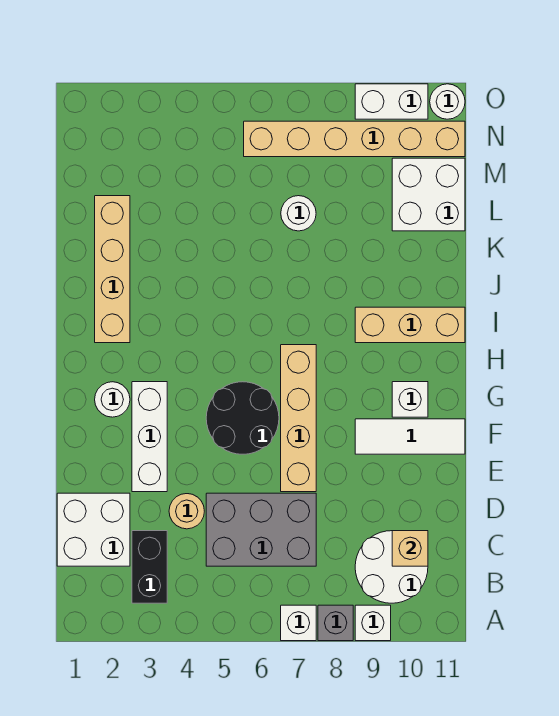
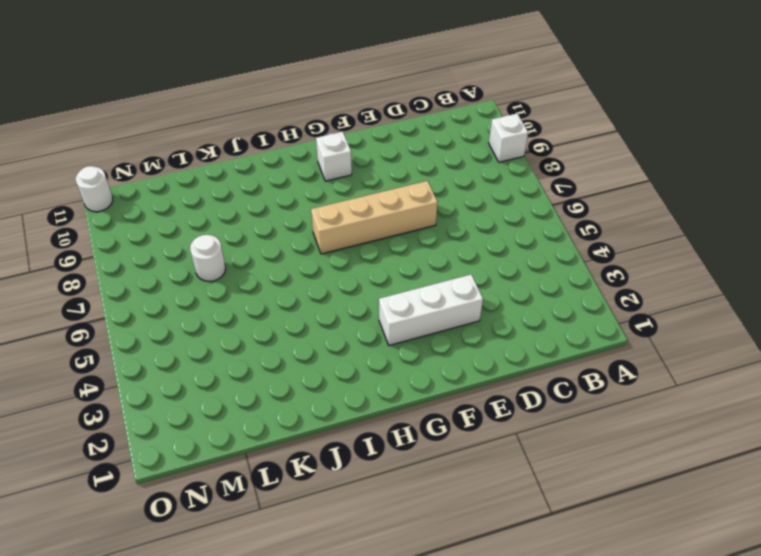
none -> white 1x1 brick [281,605,316,641]
none -> grey 1x1 brick [318,605,353,641]
none -> black 1x2 brick [132,531,167,603]

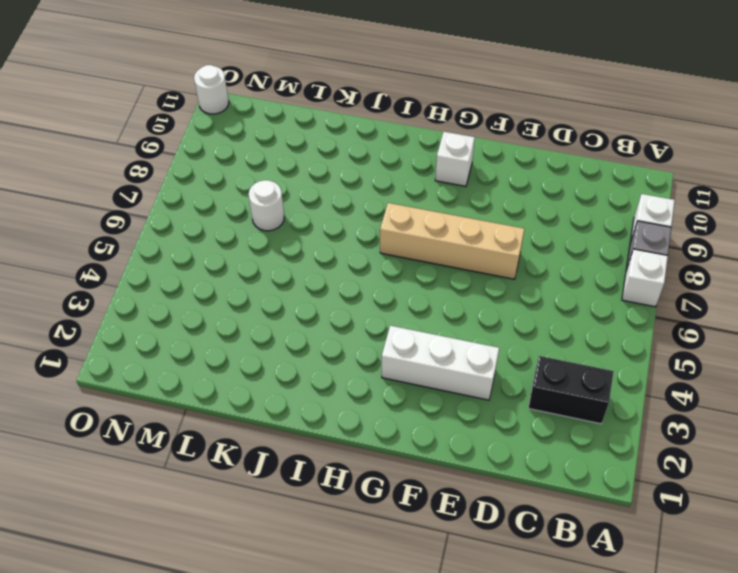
none -> white 2x2 round brick [355,531,428,603]
none -> white 2x2 brick [57,493,130,566]
none -> grey 2x3 brick [206,493,316,566]

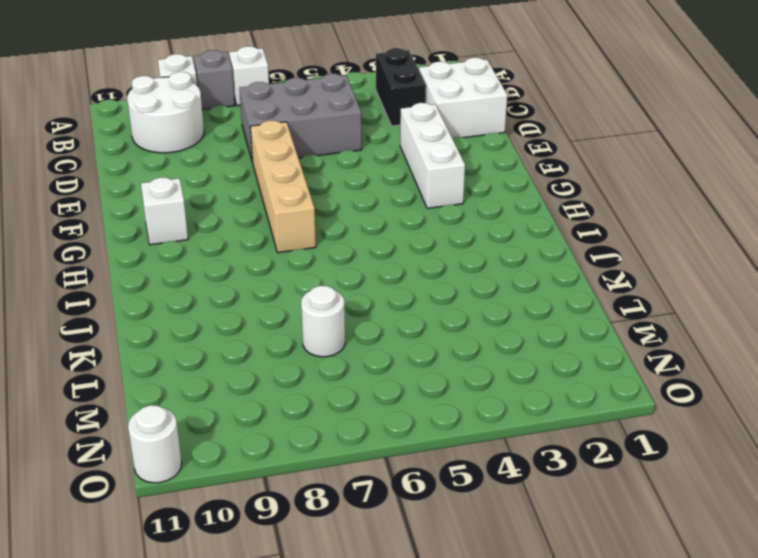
none -> tan 1x1 round brick [169,494,204,529]
none -> black 2x2 round brick [206,382,279,454]
none -> white 1x3 tile [355,419,465,454]

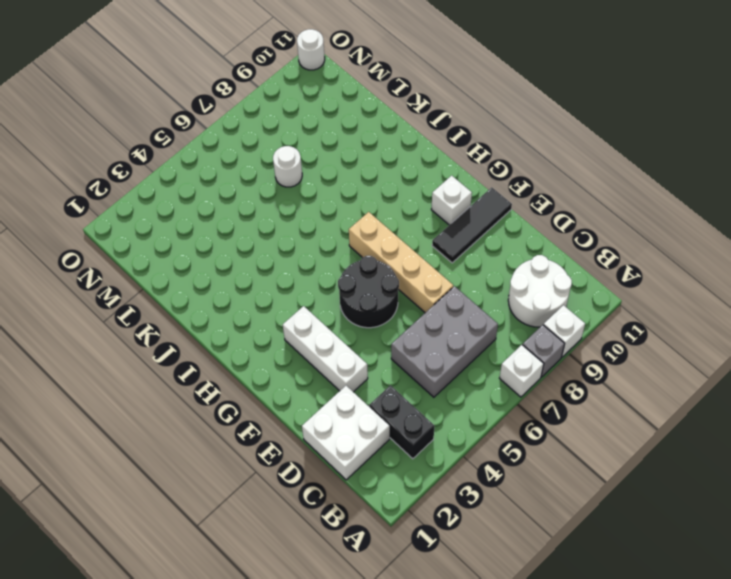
black 1x3 tile [432,187,512,263] -> white 1x3 tile [355,419,465,454]
none -> tan 1x1 round brick [169,494,204,529]
none -> white 1x1 round brick [95,382,130,417]
none -> tan 1x4 brick [95,196,130,343]

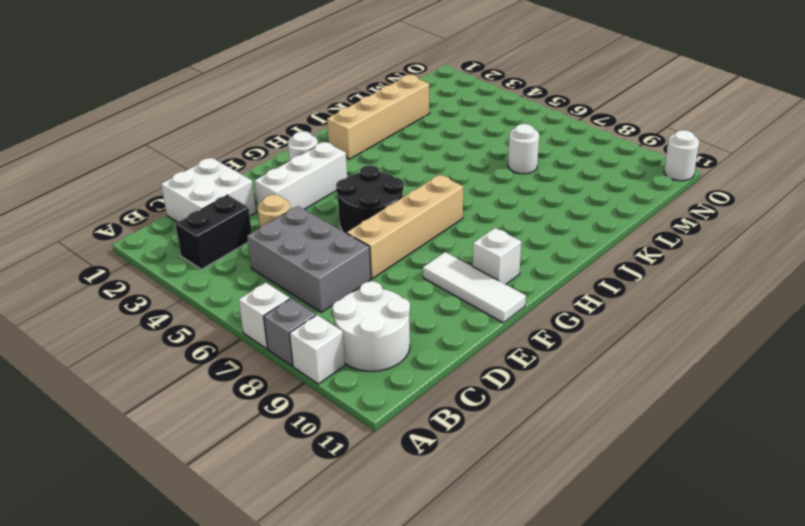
none -> tan 1x3 brick [355,307,465,343]
none -> white 2x2 brick [392,158,465,231]
none -> tan 1x6 brick [244,121,465,157]

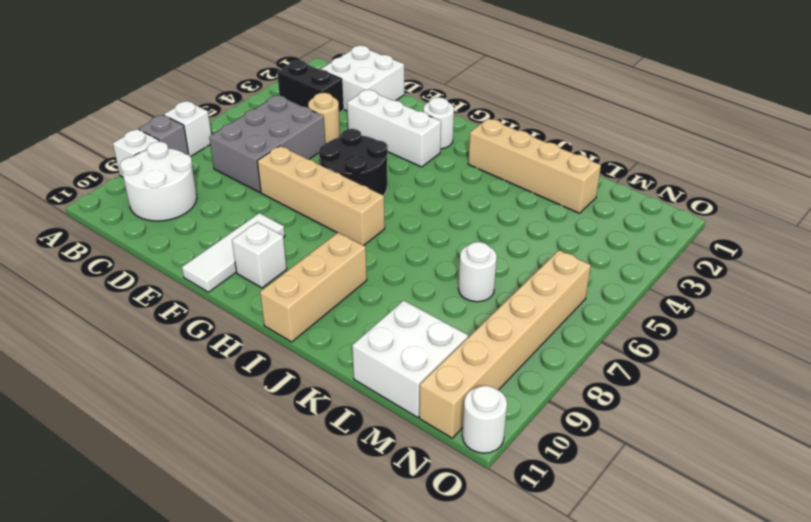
none -> white 1x2 brick [355,84,428,119]
none -> tan 1x1 brick [392,531,428,566]

